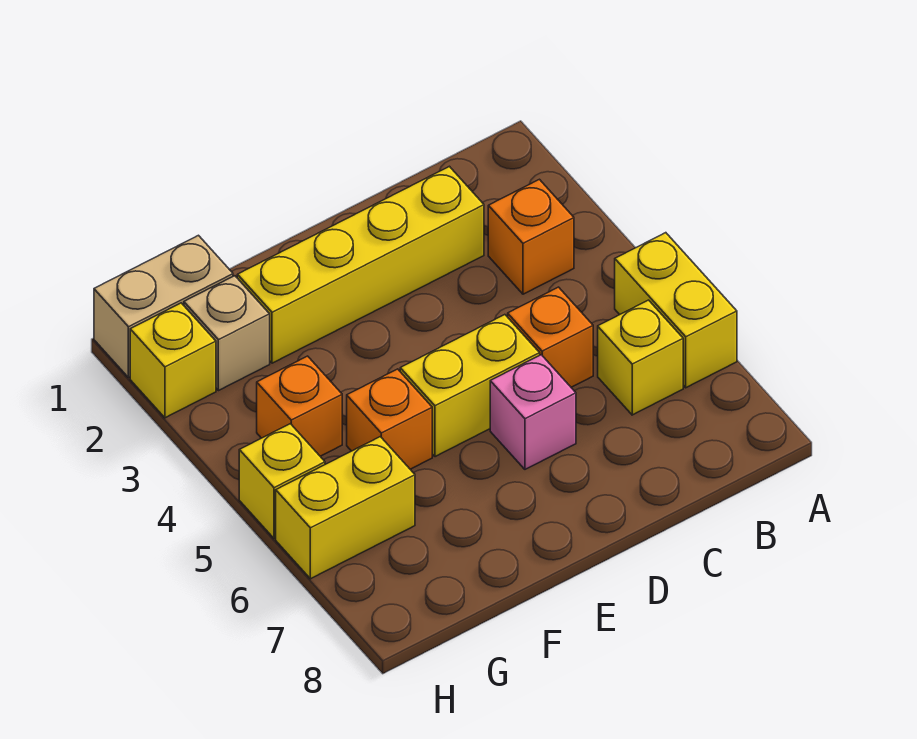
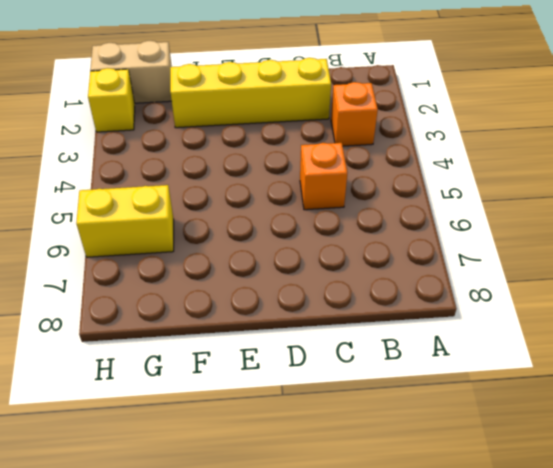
none -> yellow 1x2 brick [615,233,737,388]
none -> yellow 1x1 brick [598,300,683,415]
none -> yellow 1x2 brick [400,315,540,457]

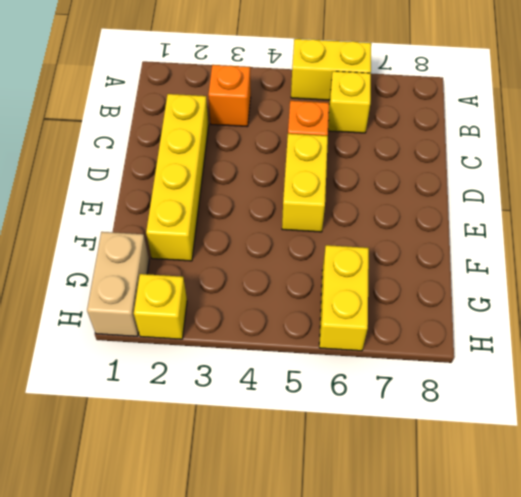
none -> pink 1x1 brick [490,355,576,469]
none -> orange 1x1 brick [347,369,432,469]
none -> tan 1x1 brick [184,276,270,391]

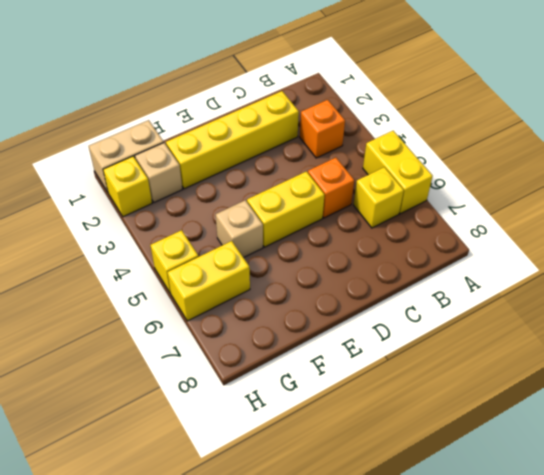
tan 1x1 brick [216,200,263,258] -> orange 1x1 brick [347,369,432,469]
none -> pink 1x1 brick [490,355,576,469]
none -> orange 1x1 brick [257,356,342,456]

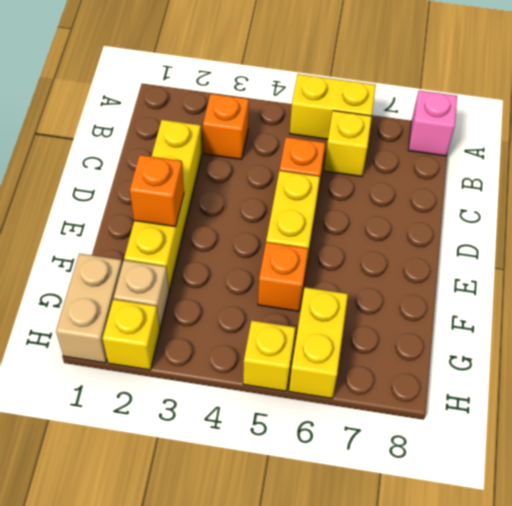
pink 1x1 brick [408,91,457,156] -> pink 1x1 brick moved to [490,355,576,469]
orange 1x1 brick [130,155,184,227] -> orange 1x1 brick moved to [257,356,342,456]

